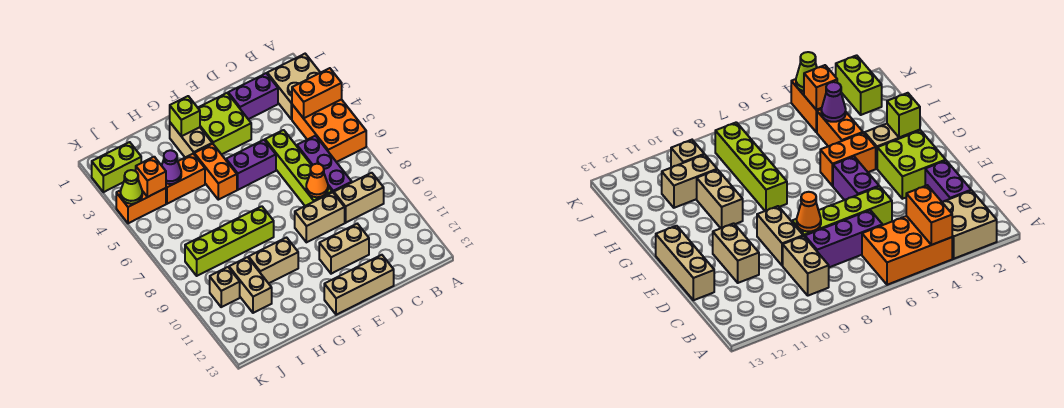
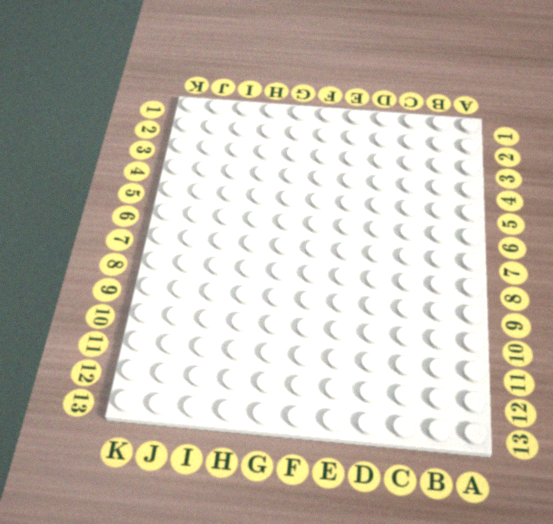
none -> tan 2x2 brick [267,54,320,119]
none -> orange 2x3 brick [292,99,366,162]
none -> tan 1x2 brick [334,173,384,223]

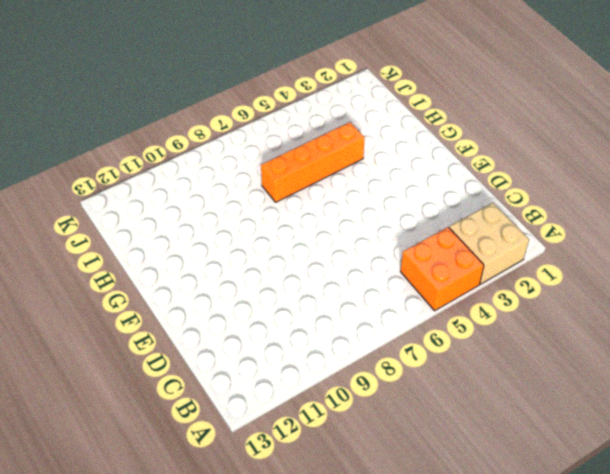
orange 2x2 brick [400,227,484,311] -> orange 2x3 brick [292,99,366,162]
orange 1x4 brick [261,122,365,202] -> orange 1x2 brick [166,154,205,204]
none -> tan 1x2 brick [334,173,384,223]
none -> purple 1x2 brick [228,73,278,119]
none -> purple 1x3 brick [297,136,352,193]

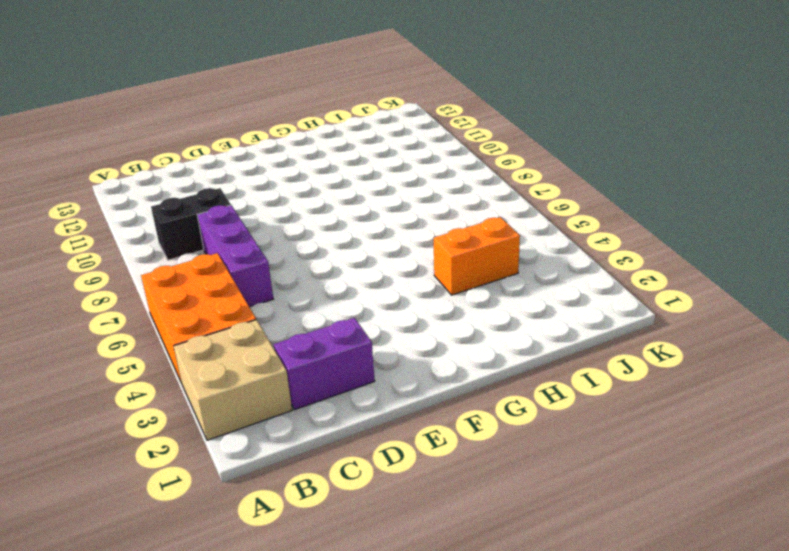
black 1x2 brick [151,188,231,260] -> tan 1x2 brick [334,173,384,223]
none -> lime 1x4 brick [265,130,332,206]
none -> tan 1x2 brick [295,192,345,242]
none -> tan 1x2 brick [319,224,369,274]

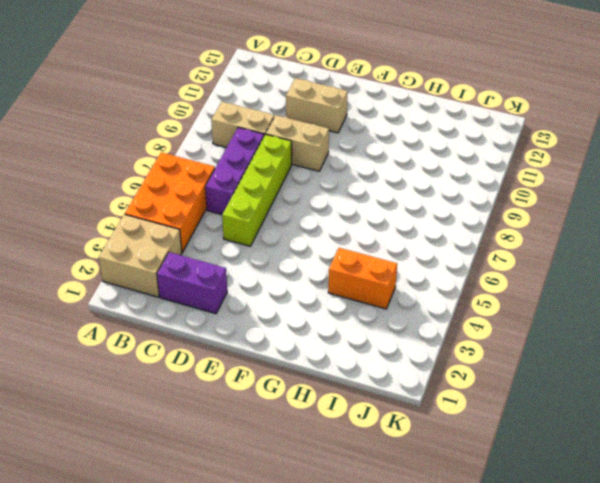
none -> tan 1x3 brick [324,255,394,315]
none -> lime 2x2 brick [198,93,251,154]
none -> purple 1x2 brick [226,140,276,190]

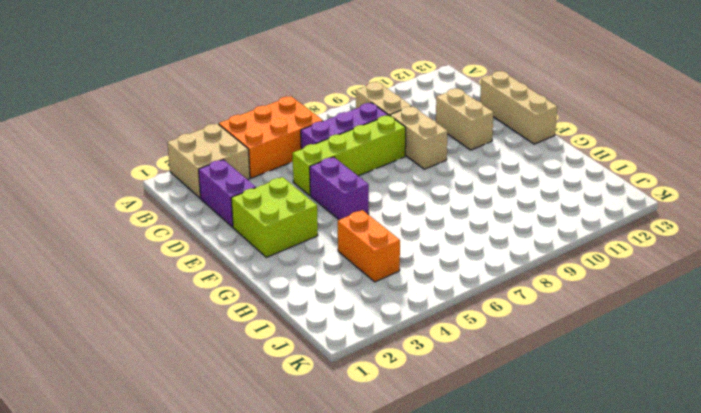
none -> tan 1x2 brick [170,123,212,157]
none -> orange 1x2 brick [194,144,237,200]
none -> lime 1x4 brick [185,206,274,276]

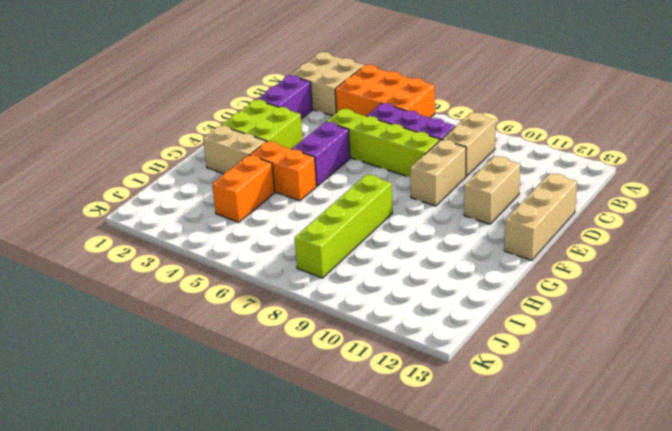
none -> tan 1x2 brick [249,238,298,283]
none -> tan 1x2 brick [229,257,272,313]
none -> lime 1x2 brick [92,142,141,192]

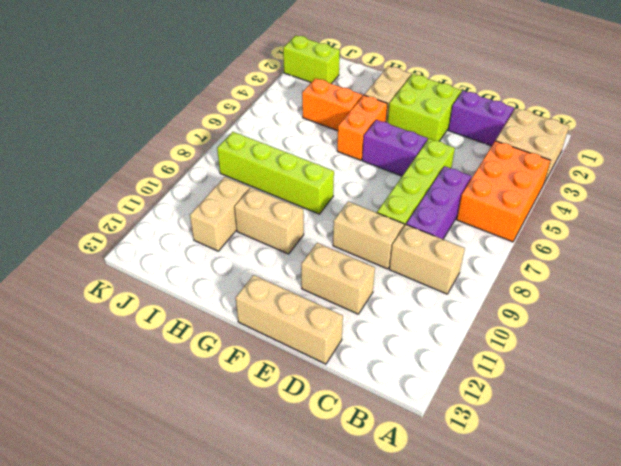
none -> orange 1x2 brick [116,188,166,223]
none -> tan 1x1 brick [210,267,240,307]
none -> orange 1x2 brick [292,68,342,118]

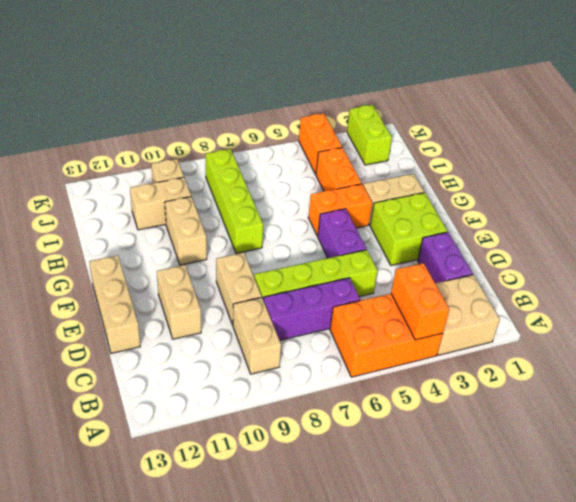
none -> orange 1x1 cone [306,164,328,197]
none -> lime 1x1 brick [170,96,200,136]
none -> purple 1x1 cone [162,150,181,184]

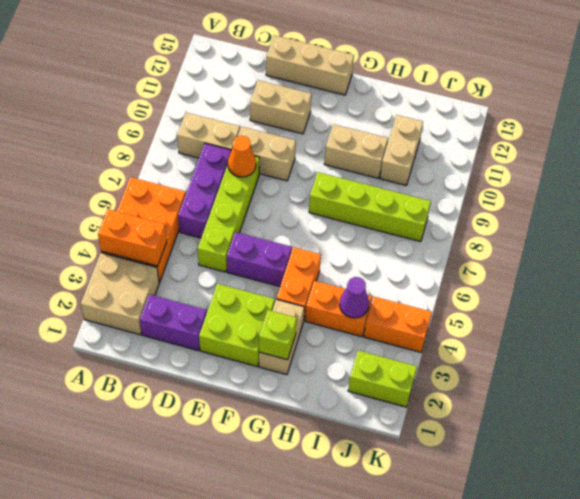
none -> tan 1x1 brick [210,267,240,307]
none -> orange 1x1 brick [136,157,166,197]
none -> lime 1x1 cone [120,170,142,204]

